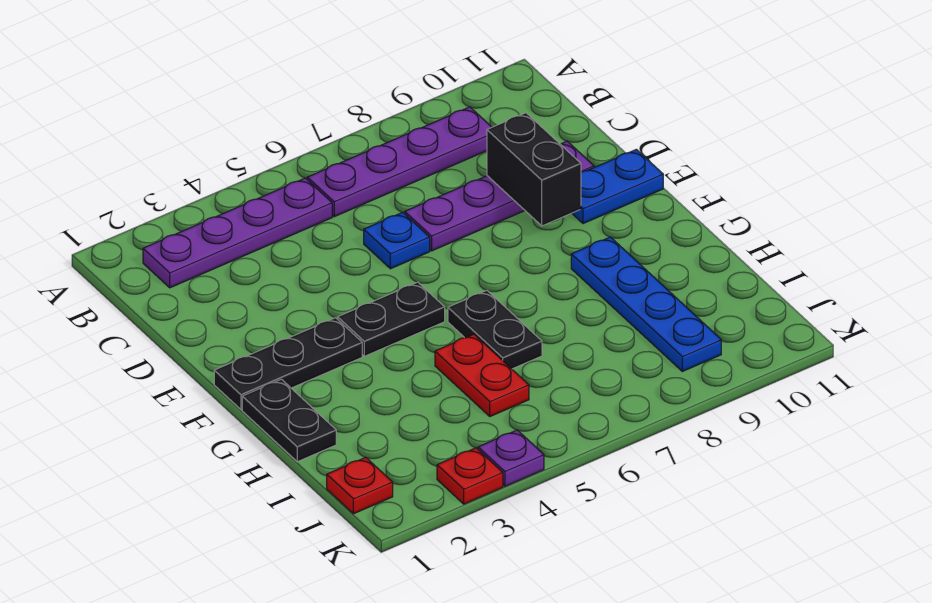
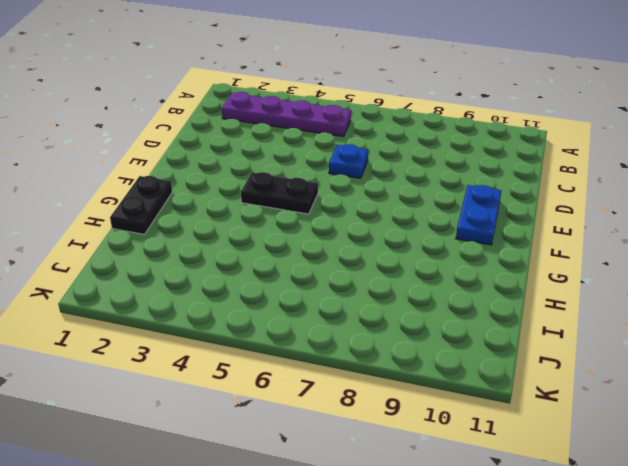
blue 1x2 plate [456,185,501,245] -> blue 1x2 plate turned to [572,149,663,224]
none -> purple 1x4 plate [307,107,492,217]
none -> purple 1x4 plate [405,141,594,251]
none -> black 1x3 plate [214,318,362,410]

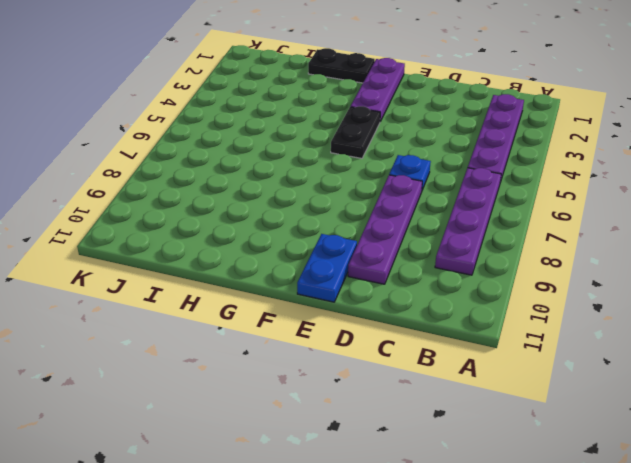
purple 1x3 plate [350,58,405,121] -> black 1x3 plate [214,318,362,410]
none -> black 1x2 plate [448,290,542,369]
none -> blue 1x4 plate [571,237,721,371]
none -> red 1x2 plate [435,334,529,416]

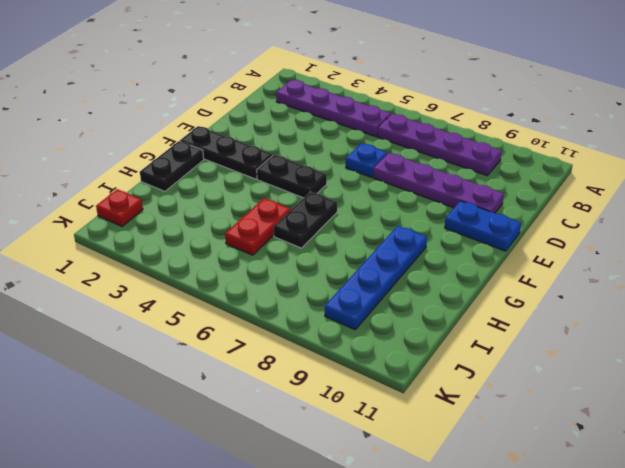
none -> red 1x1 plate [437,448,503,504]
none -> purple 1x1 plate [478,430,544,486]
none -> black 1x2 brick [487,113,581,226]

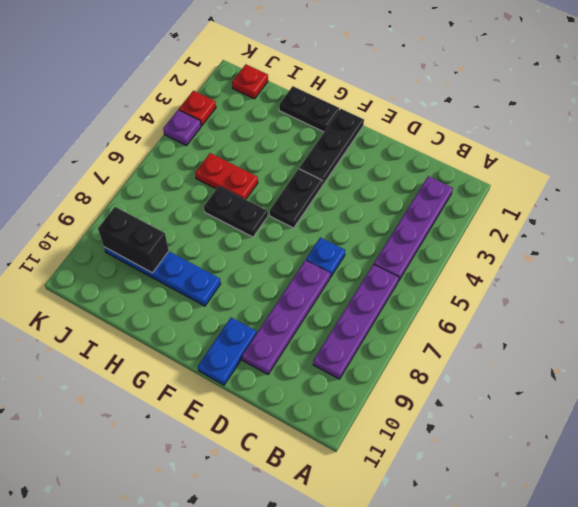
black 1x2 brick [98,207,169,273] -> black 1x2 brick moved to [487,113,581,226]

